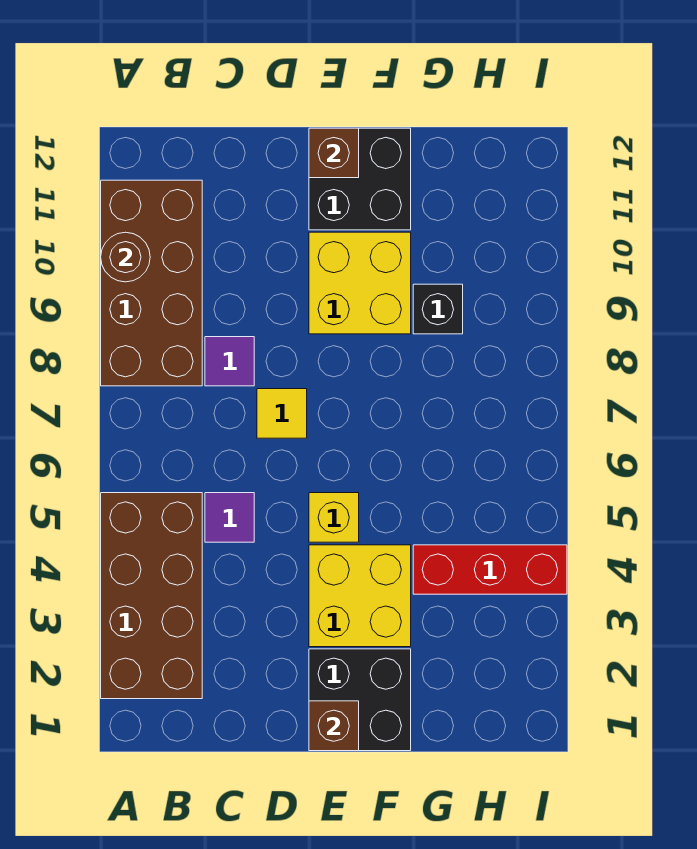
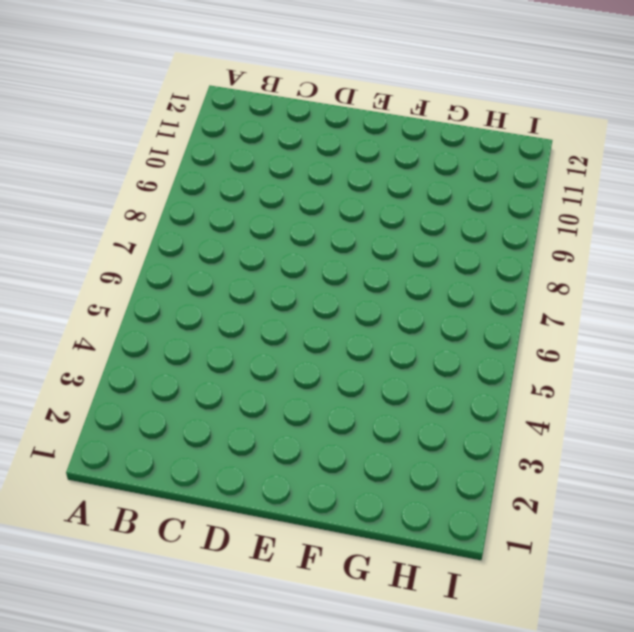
none -> brown 2x4 brick [101,493,202,699]
none -> brown 2x4 brick [101,180,202,386]
none -> purple 1x1 tile [205,493,254,542]

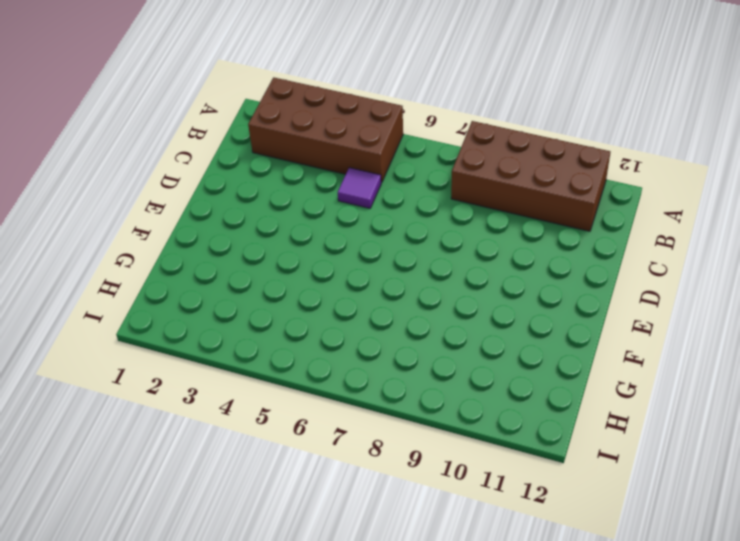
none -> purple 1x1 tile [205,337,254,386]
none -> yellow 1x1 tile [257,389,307,438]
none -> black 2x2 brick [309,649,411,751]

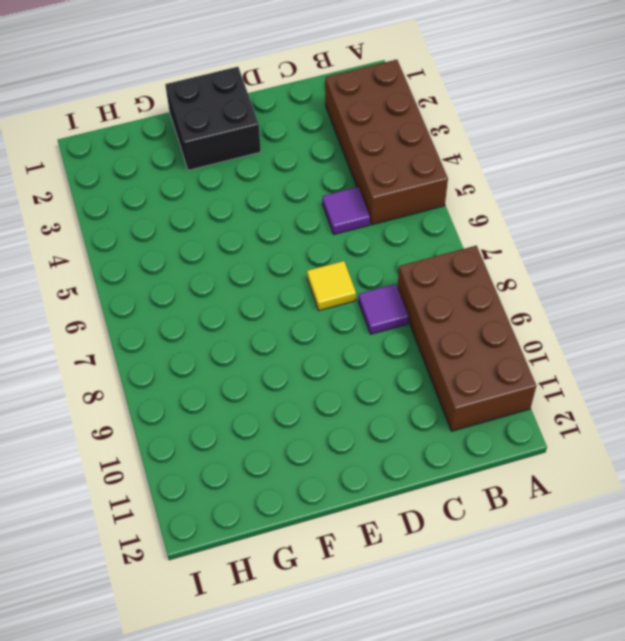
none -> yellow 2x2 brick [309,545,411,647]
none -> yellow 1x1 brick [309,493,359,542]
none -> yellow 2x2 brick [309,232,411,334]

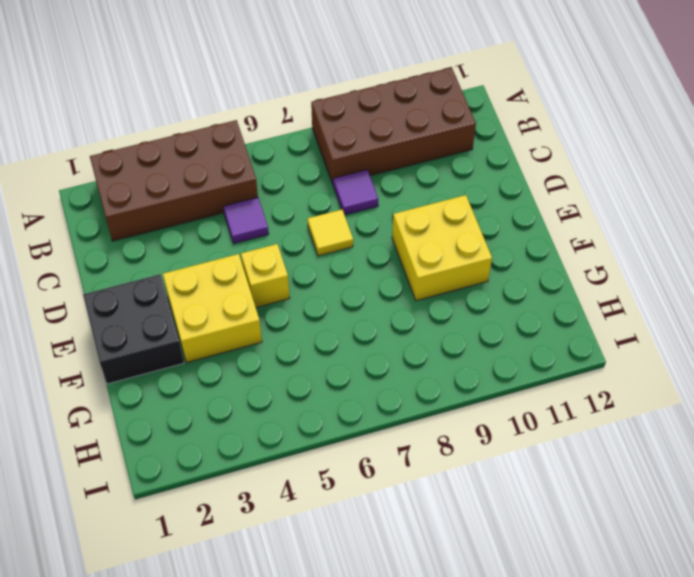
none -> black 2x2 brick [309,128,411,230]
none -> red 1x3 brick [413,545,567,594]
none -> black 1x1 brick [413,284,463,334]

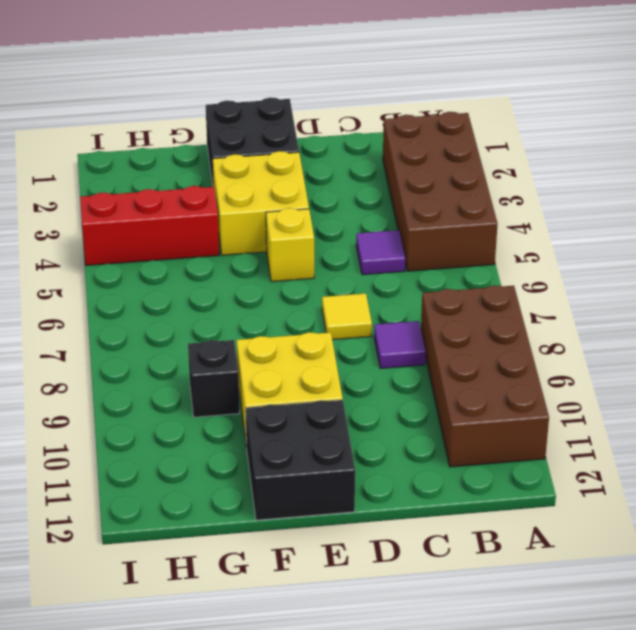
none -> brown 1x1 round brick [101,232,150,282]
none -> brown 1x1 brick [309,701,359,751]
none -> brown 1x1 brick [309,128,359,178]

